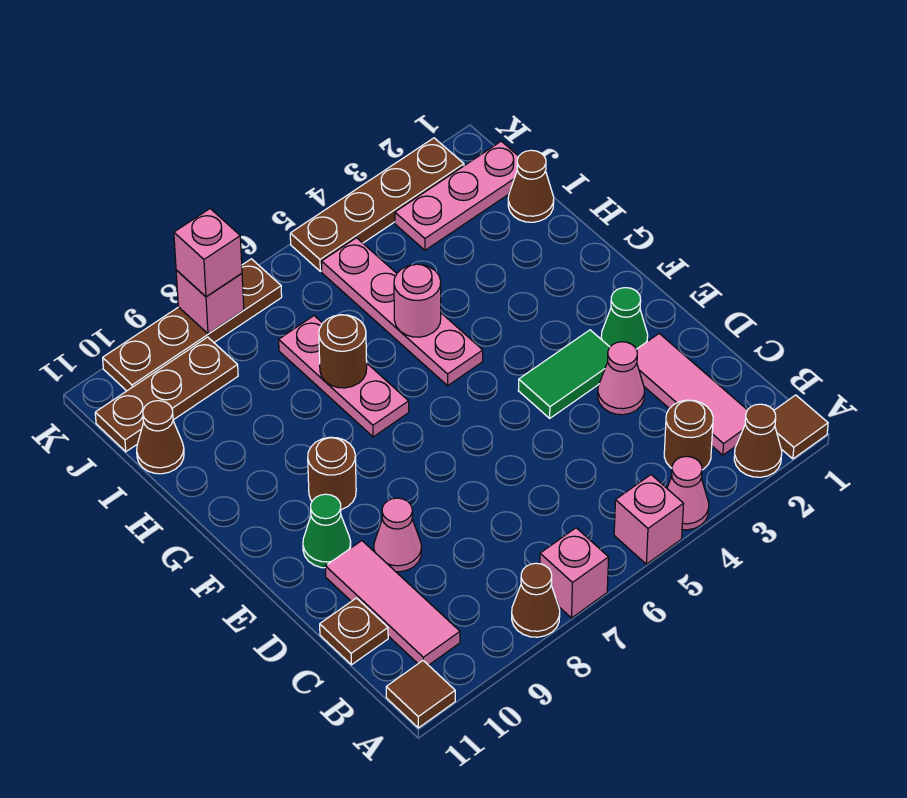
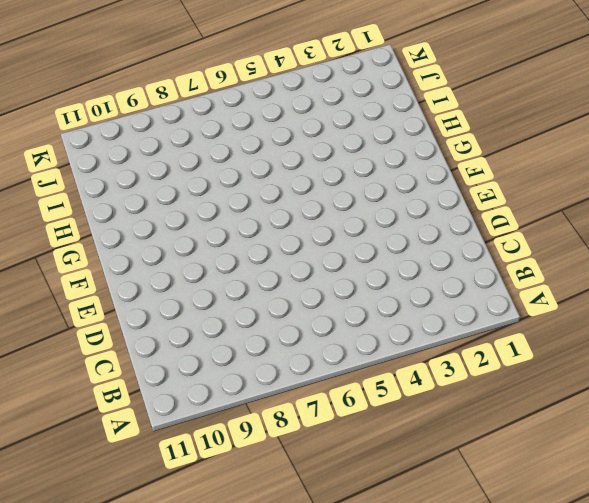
none -> brown 1x1 tile [774,395,828,459]
none -> brown 1x1 cone [734,404,782,477]
none -> pink 1x1 cone [667,456,709,530]

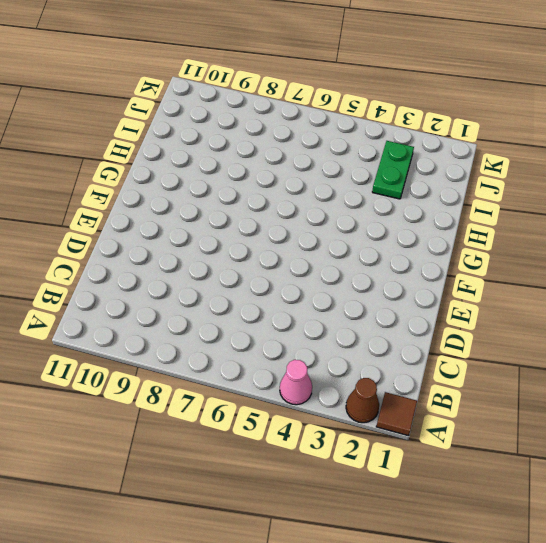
green 1x2 plate [372,141,414,199] -> pink 1x3 plate [395,141,519,250]
none -> pink 1x1 brick [614,475,683,564]
none -> pink 1x1 brick [540,528,609,618]
none -> brown 1x1 cone [512,563,560,637]

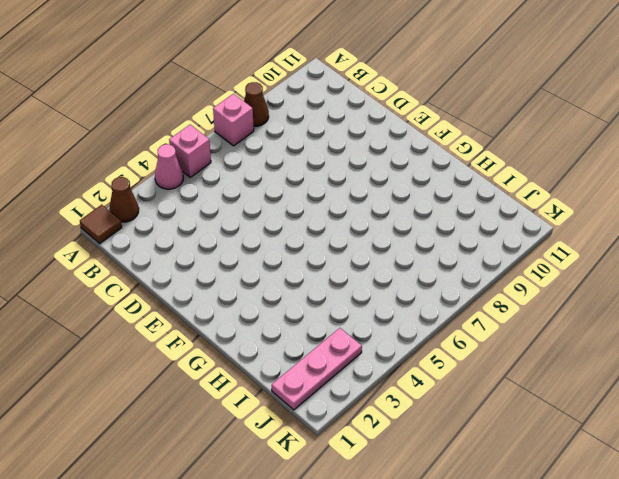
none -> brown 1x1 tile [386,661,455,728]
none -> pink 1x3 tile [636,334,747,455]
none -> brown 1x1 round brick [664,400,713,470]

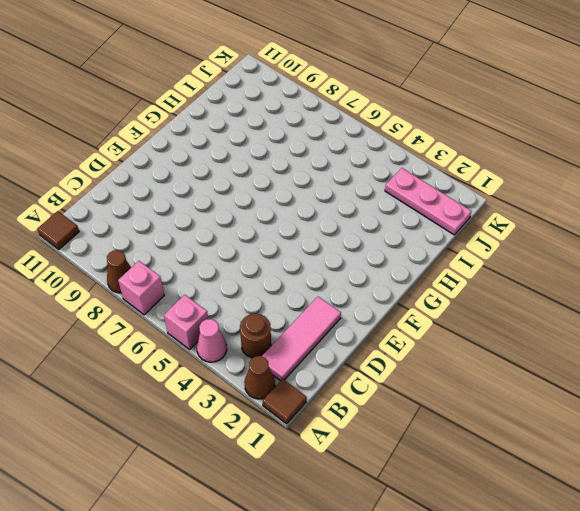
none -> pink 1x3 tile [325,541,460,665]
none -> brown 1x1 plate [320,598,388,665]
none -> pink 1x1 cone [598,342,644,415]

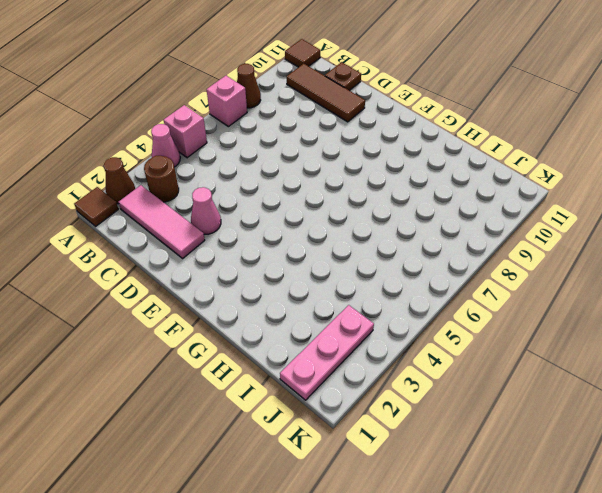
brown 1x3 tile [287,64,365,122] -> pink 1x3 tile [325,541,460,665]
none -> pink 1x1 cone [374,498,422,572]
none -> green 1x1 cone [601,288,648,349]
none -> green 1x2 tile [518,330,610,418]

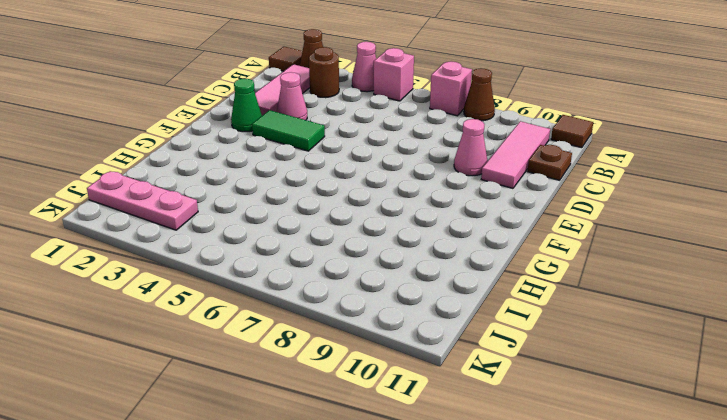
none -> green 1x1 cone [303,494,351,568]
none -> brown 1x1 round brick [308,437,356,510]
none -> pink 1x4 plate [322,238,483,386]

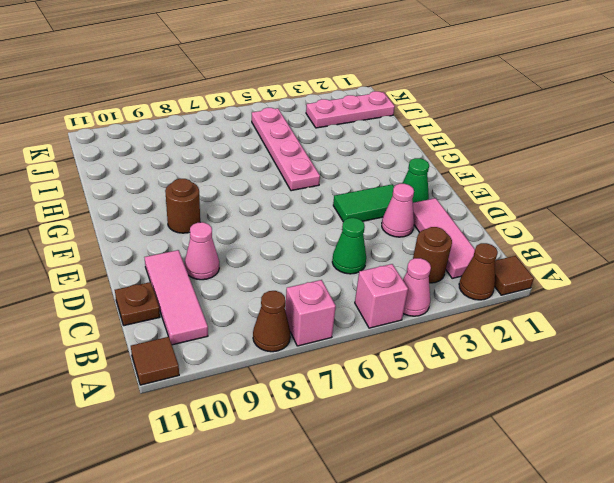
green 1x1 cone [332,218,366,274] -> green 1x1 cone moved to [303,494,351,568]
none -> pink 1x3 plate [279,316,409,437]
none -> brown 1x1 cone [508,150,554,222]
none -> brown 1x1 cone [137,401,184,474]

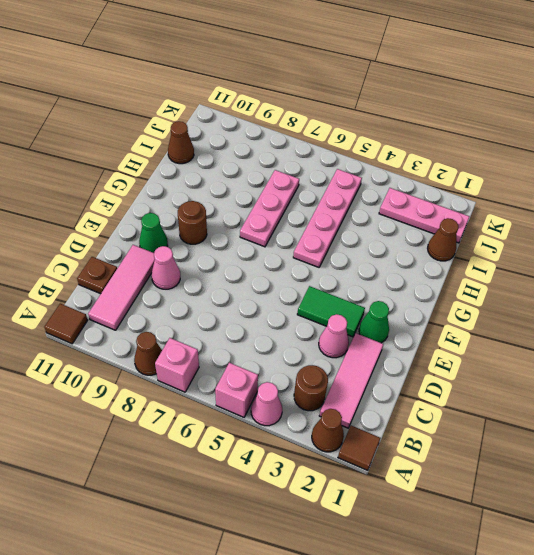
none -> brown 1x3 plate [95,337,238,452]
none -> brown 1x4 plate [290,138,464,271]
none -> brown 1x4 plate [103,259,282,391]

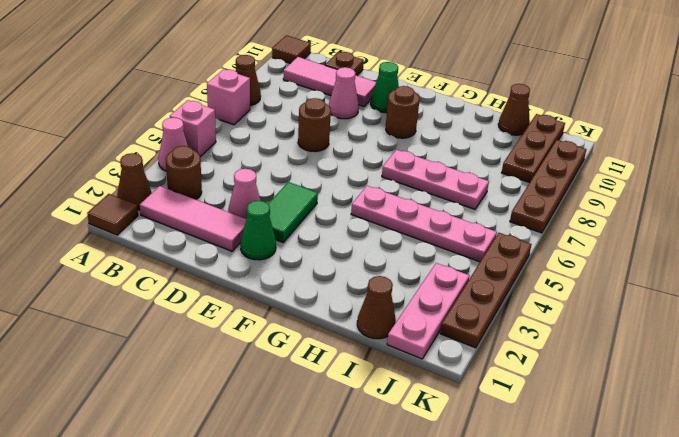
brown 1x1 round brick [298,98,331,152] -> brown 1x1 round brick moved to [319,315,367,388]
none -> pink 1x1 round brick [394,264,441,337]
none -> pink 1x1 brick [176,270,244,334]
none -> pink 1x1 brick [174,209,242,297]

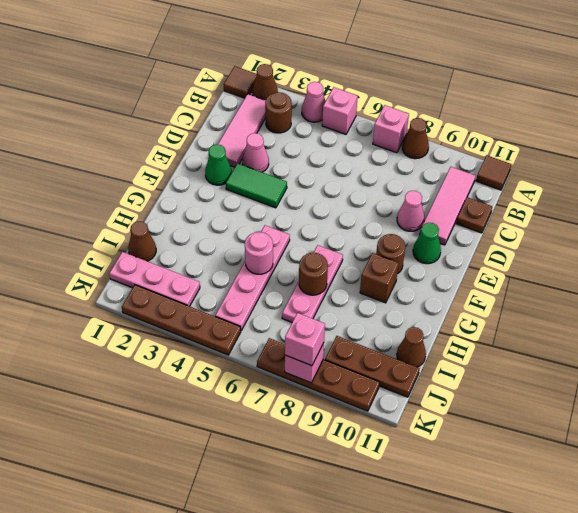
brown 1x1 brick [360,253,399,303] -> none

